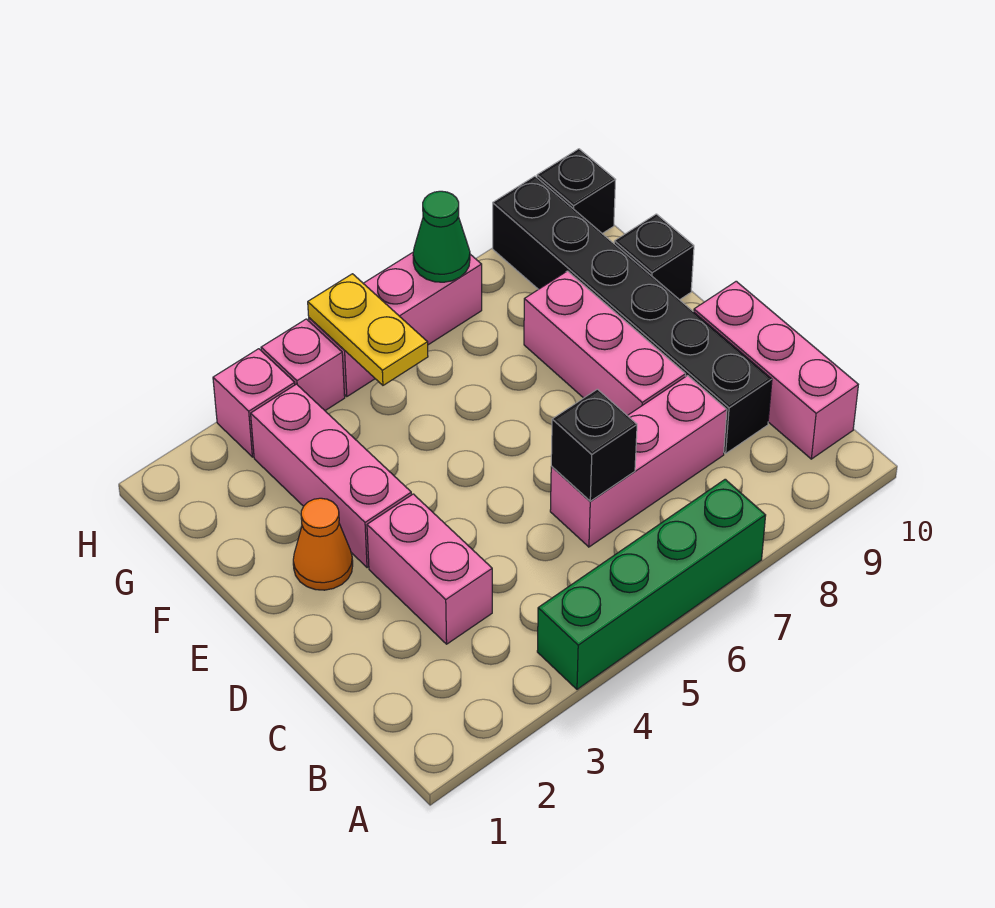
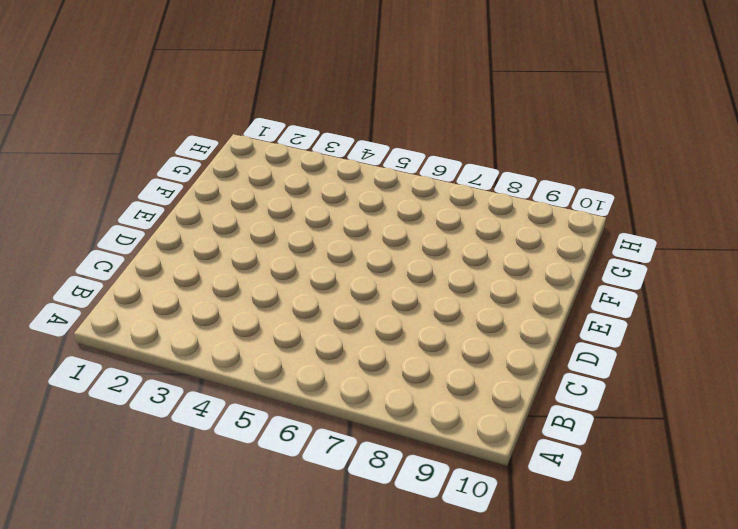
none -> green 1x4 brick [537,479,766,689]
none -> pink 1x3 brick [694,281,858,459]
none -> pink 1x2 brick [367,494,492,644]

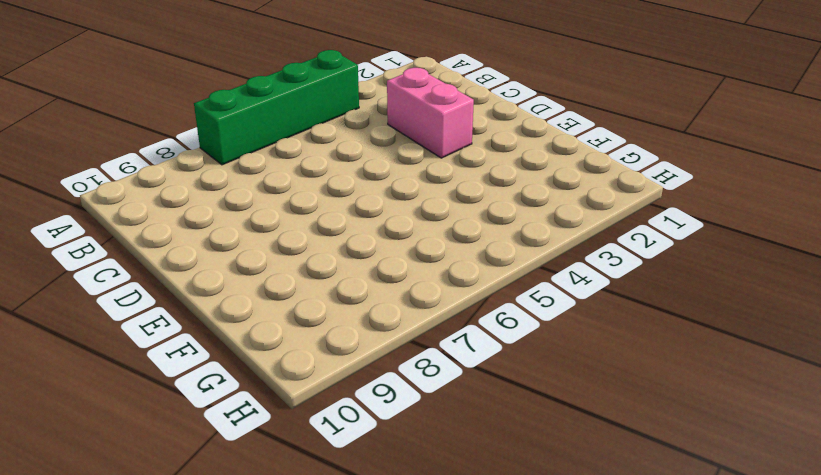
none -> pink 1x3 brick [694,281,858,459]
none -> pink 1x3 brick [550,376,727,547]
none -> black 1x6 brick [493,176,772,453]

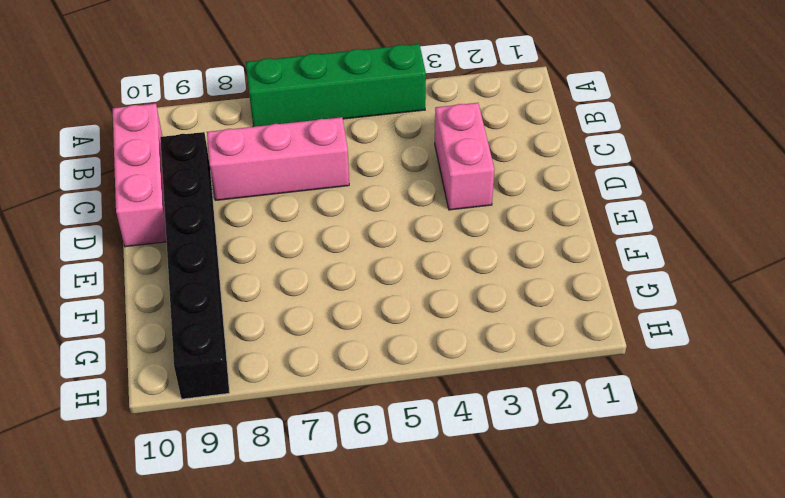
none -> pink 1x3 brick [524,271,686,416]
none -> orange 1x1 cone [293,498,353,590]
none -> pink 1x3 brick [251,384,411,568]

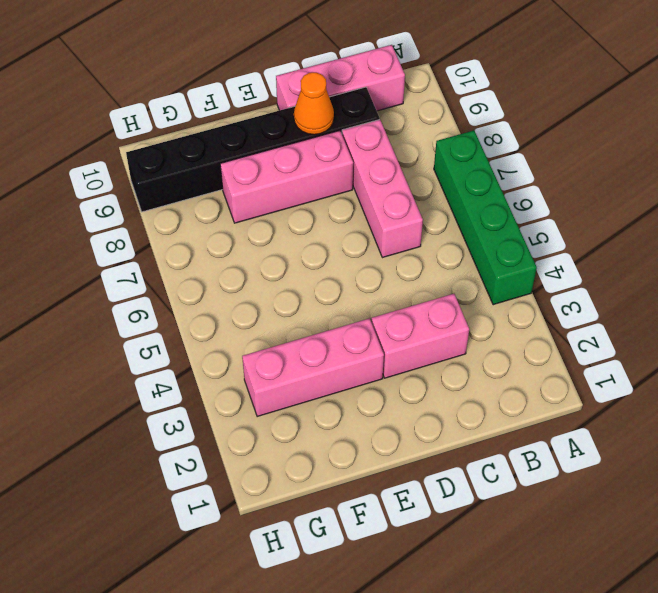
orange 1x1 cone [294,72,334,135] -> orange 1x1 cone moved to [293,498,353,590]
none -> black 1x1 brick [614,214,694,300]
none -> pink 1x1 brick [213,349,295,457]
none -> pink 1x1 brick [261,319,345,411]

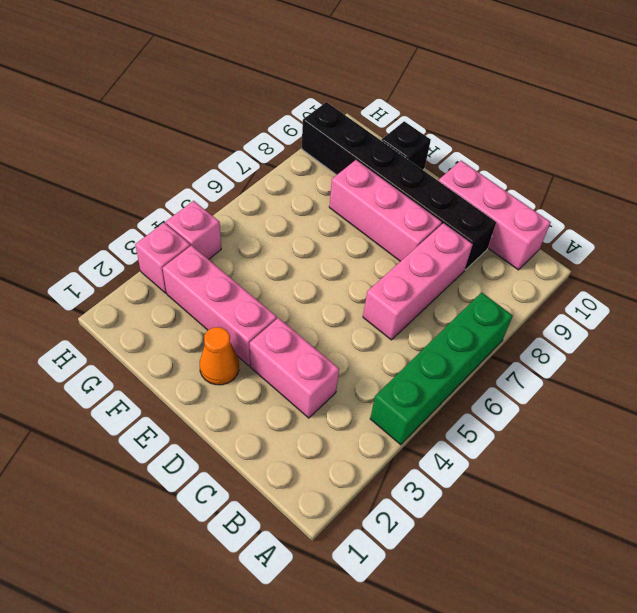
none -> pink 1x3 brick [309,253,482,397]
none -> black 1x1 brick [537,149,615,233]
none -> black 1x1 brick [551,389,637,501]

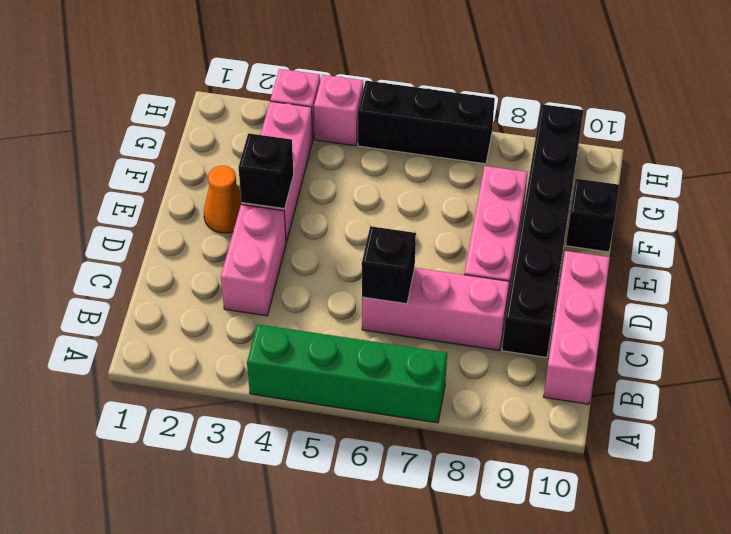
black 1x1 brick [238,133,294,209] -> black 1x1 brick moved to [537,149,615,233]
black 1x3 brick [358,81,495,164] -> pink 1x3 brick [309,253,482,397]
none -> yellow 1x2 plate [308,274,428,385]
none -> green 1x1 cone [413,191,470,282]

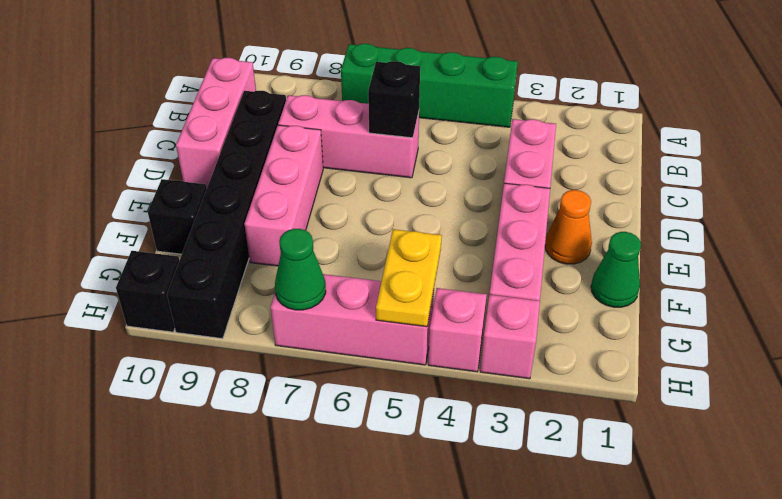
green 1x1 cone [591,232,641,307] -> none

